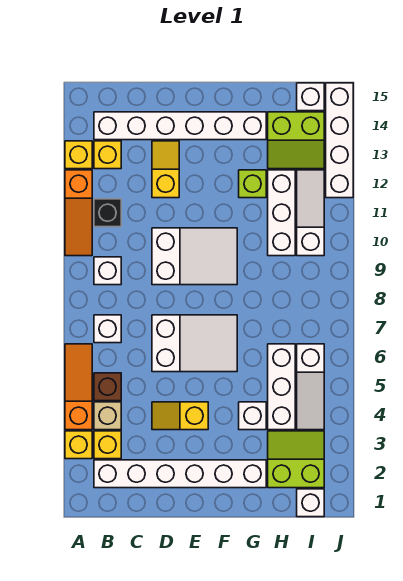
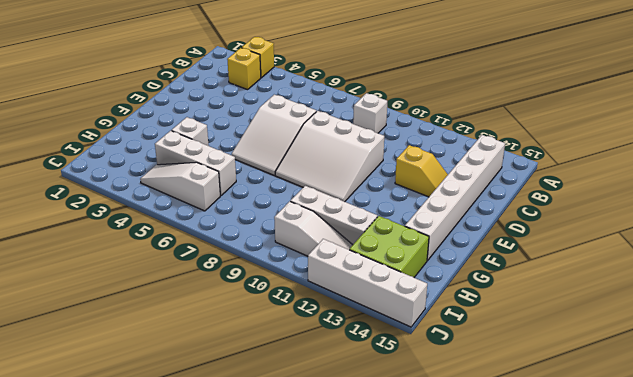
white 3x3 slope [275,111,384,202] -> white 2x3 slope [152,228,237,285]
lime 2x2 brick [349,216,429,277] -> lime 2x2 slope [268,112,324,169]
none -> orange 1x3 slope [65,344,92,430]
none -> orange 1x3 slope [65,170,92,256]
none -> yellow 1x1 brick [65,141,92,169]

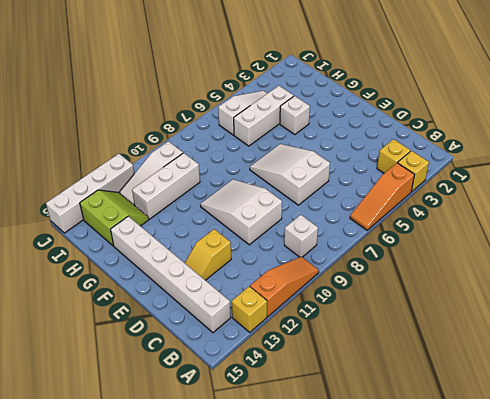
none -> white 1x6 brick [94,460,266,488]
none -> tan 1x1 brick [94,402,121,430]
none -> brown 1x1 brick [94,373,121,401]

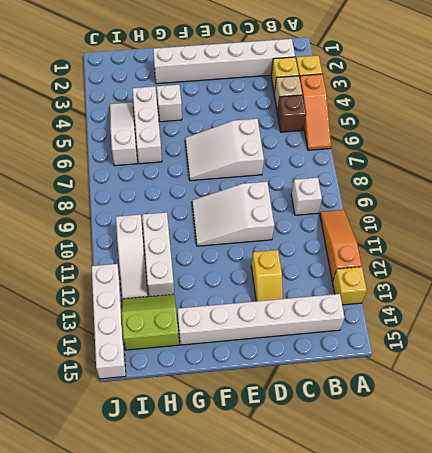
none -> white 1x1 brick [94,315,121,343]
none -> black 1x1 brick [94,199,121,227]
none -> yellow 1x1 brick [94,141,121,169]

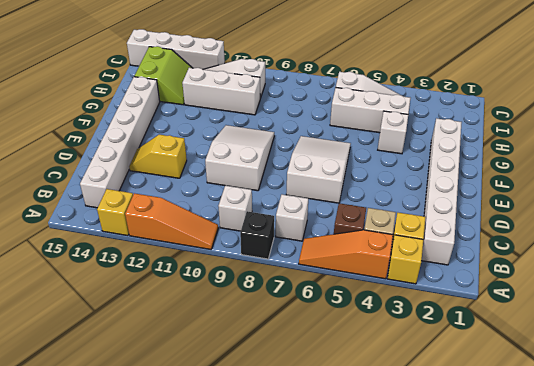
black 1x1 brick [240,211,274,259] -> black 1x1 brick moved to [94,199,121,227]
none -> yellow 1x1 brick [94,141,121,169]
none -> yellow 1x2 slope [152,402,208,430]
none -> lime 1x1 brick [239,170,266,198]

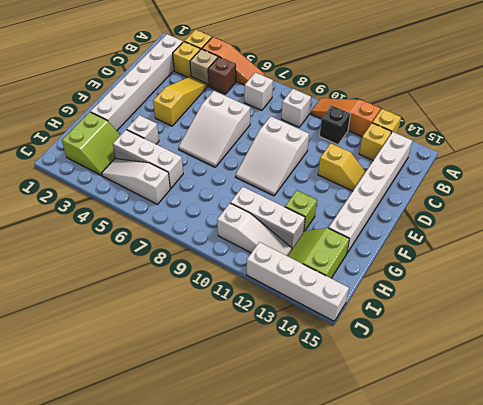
yellow 1x3 slope [153,76,207,126] -> yellow 1x2 slope [152,402,208,430]
none -> white 1x1 brick [297,489,324,517]
none -> white 1x1 brick [297,83,324,111]

